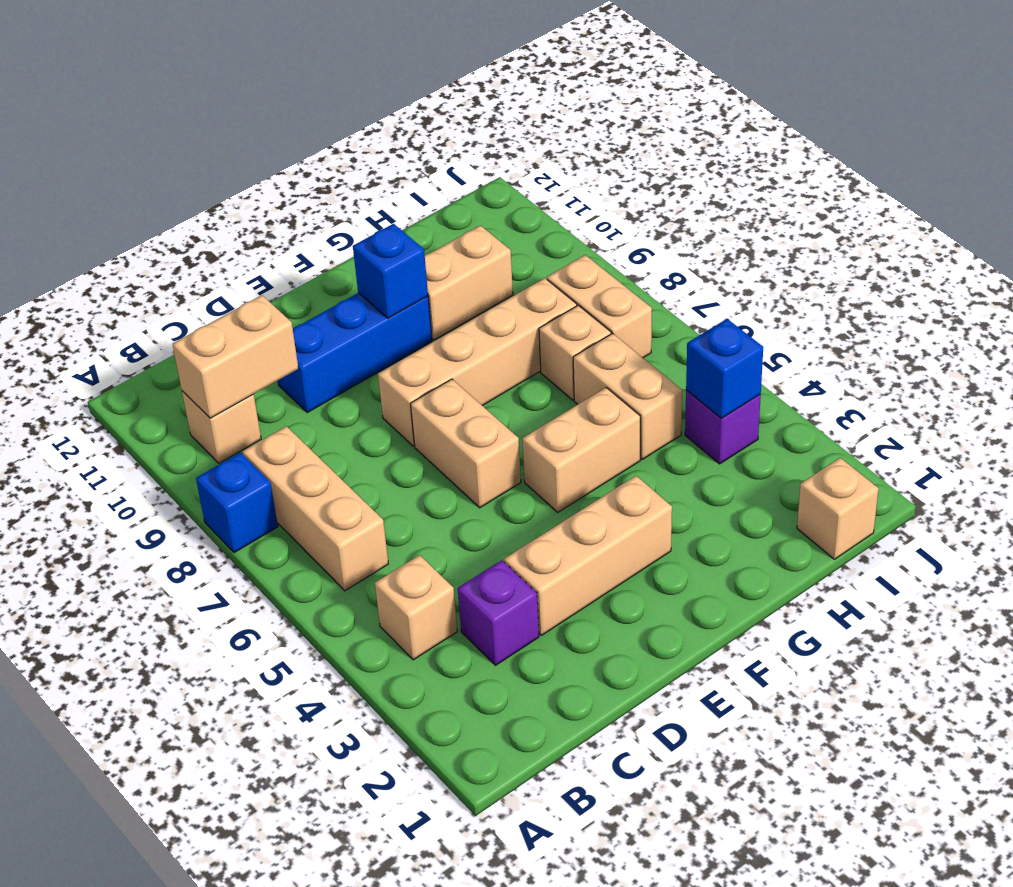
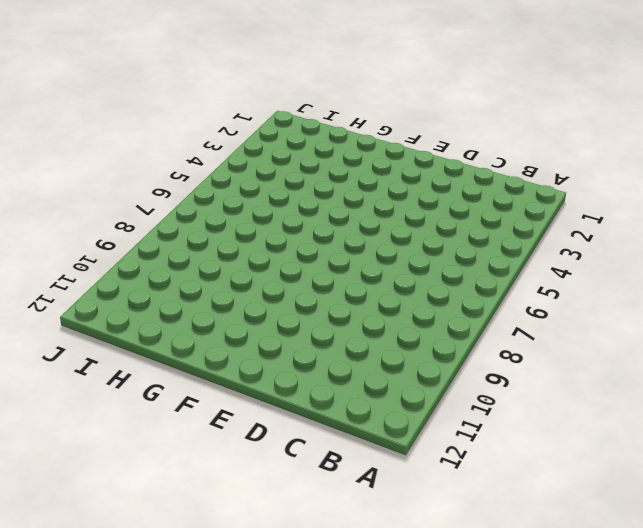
none -> blue 1x1 brick [196,453,278,553]
none -> tan 1x1 brick [375,555,457,660]
none -> tan 1x3 brick [243,426,388,591]

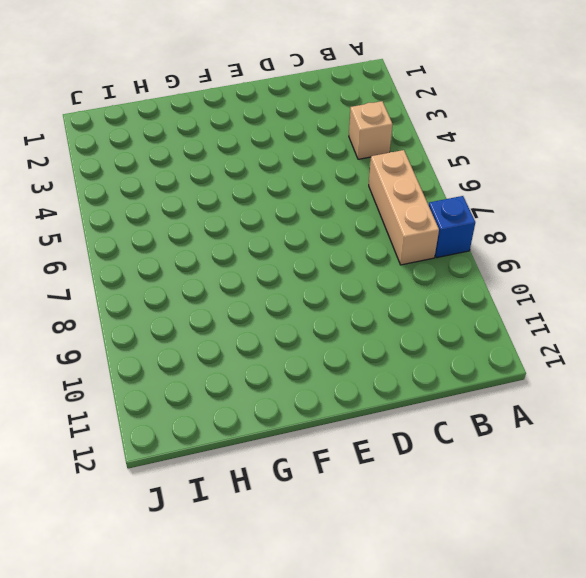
none -> tan 1x1 brick [182,391,261,463]
none -> purple 1x1 brick [458,560,539,665]
none -> tan 1x3 brick [504,476,672,635]

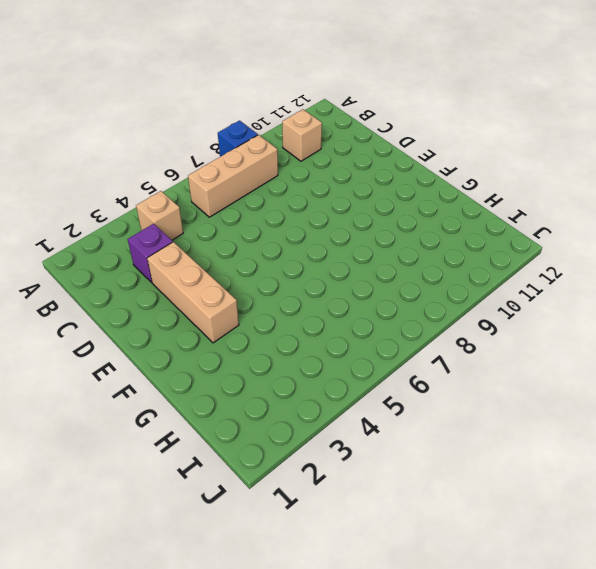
none -> blue 1x3 brick [278,293,432,412]
none -> tan 1x2 brick [411,379,521,508]
none -> tan 1x4 brick [378,278,577,446]

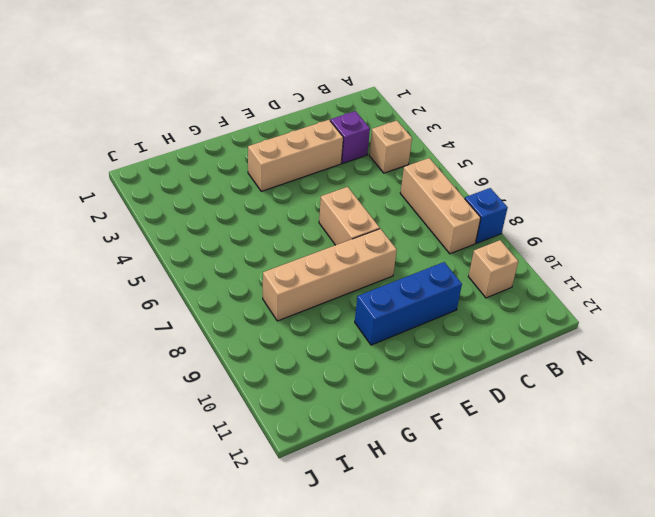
none -> tan 1x2 brick [522,388,640,512]
none -> tan 1x2 brick [425,225,513,340]
none -> tan 1x2 brick [573,333,682,459]

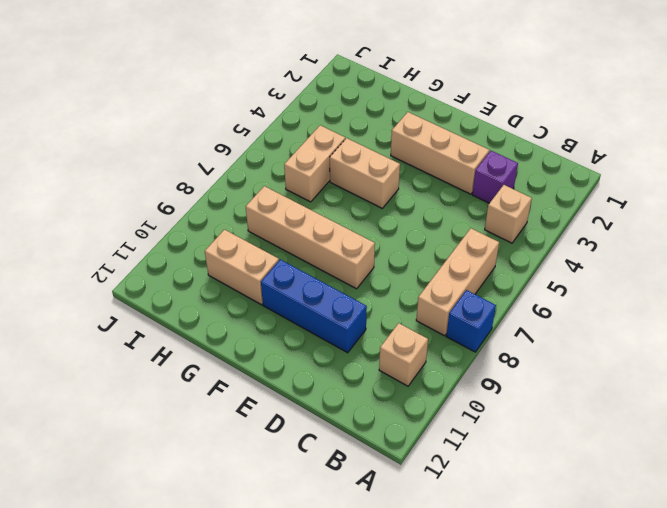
none -> tan 1x2 brick [411,379,521,508]
none -> tan 1x1 brick [539,305,611,400]
none -> tan 1x1 brick [797,458,879,559]

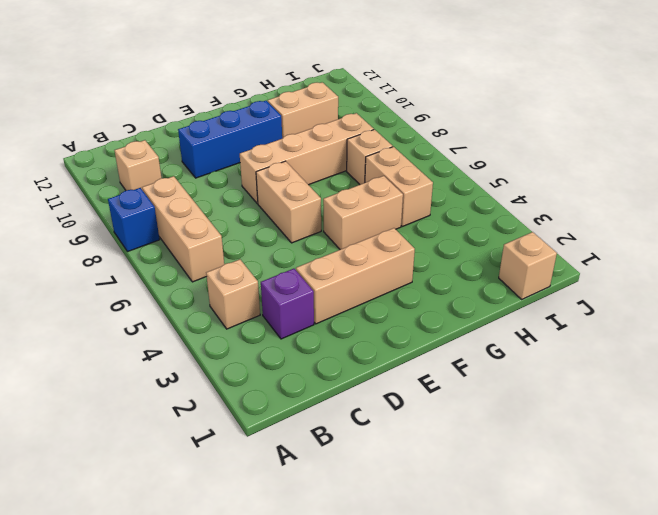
none -> purple 1x1 brick [685,390,761,464]
none -> tan 1x2 brick [547,255,652,358]
none -> tan 1x2 brick [172,295,298,418]

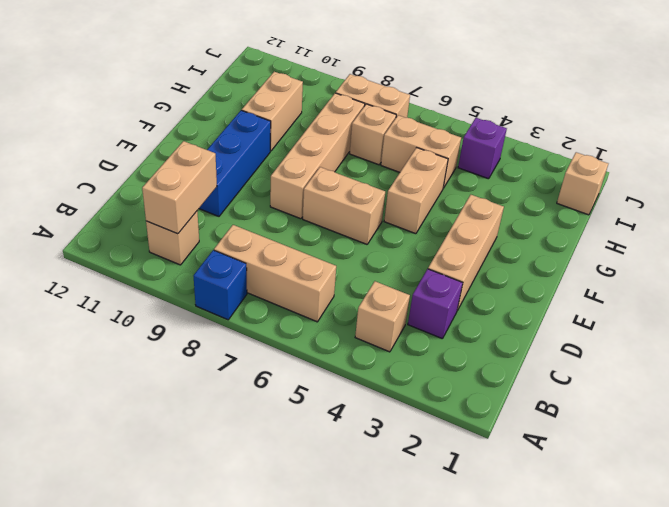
none -> blue 1x1 brick [353,224,428,318]
none -> blue 1x1 brick [686,319,763,418]

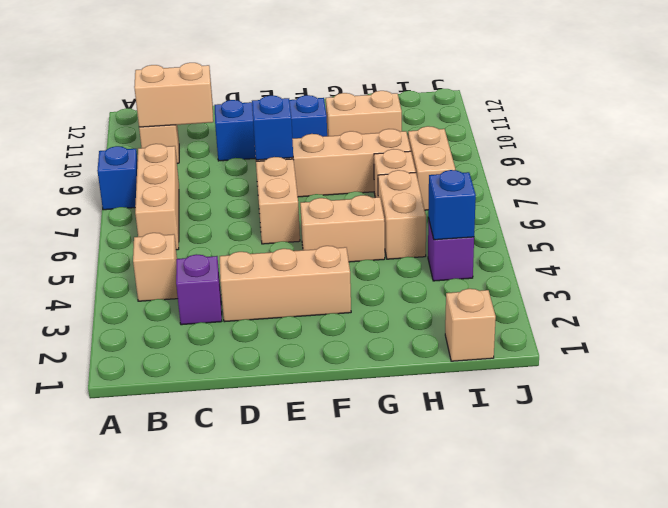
blue 1x1 brick [252,96,293,160] -> blue 1x1 brick moved to [353,224,428,318]

